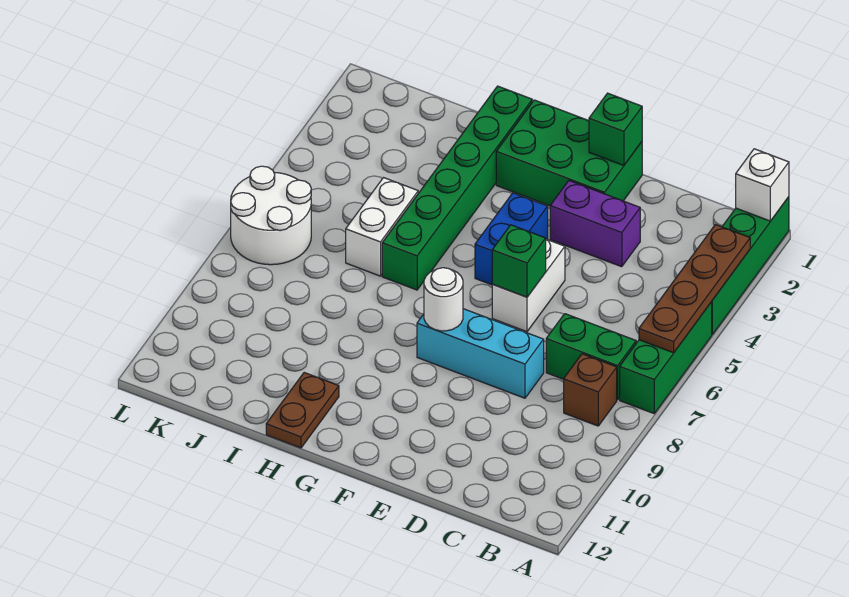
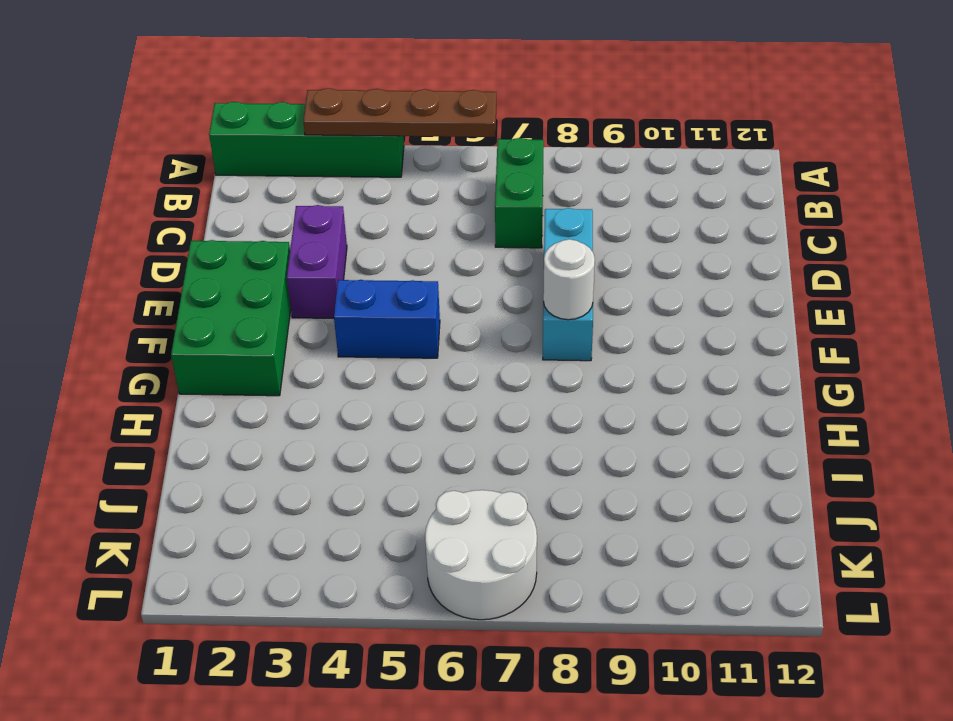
none -> green 1x3 brick [620,302,712,413]
none -> brown 1x1 brick [564,354,617,426]
none -> white 1x2 brick [492,239,565,332]

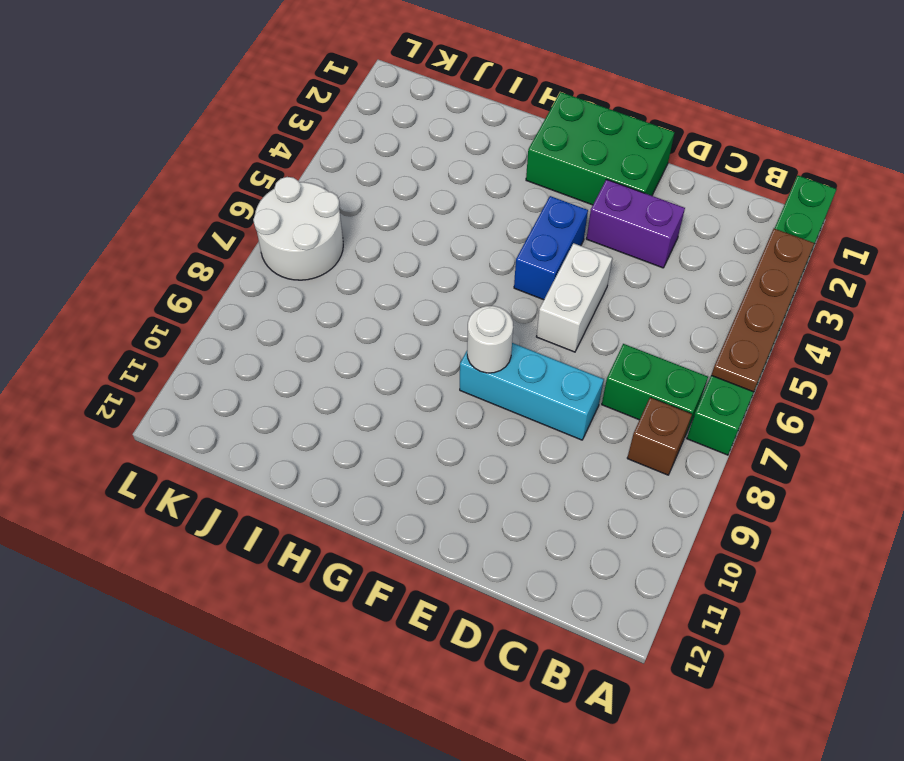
none -> green 1x6 brick [382,86,532,290]
none -> brown 1x2 plate [266,373,339,448]
none -> white 1x2 brick [346,178,418,276]

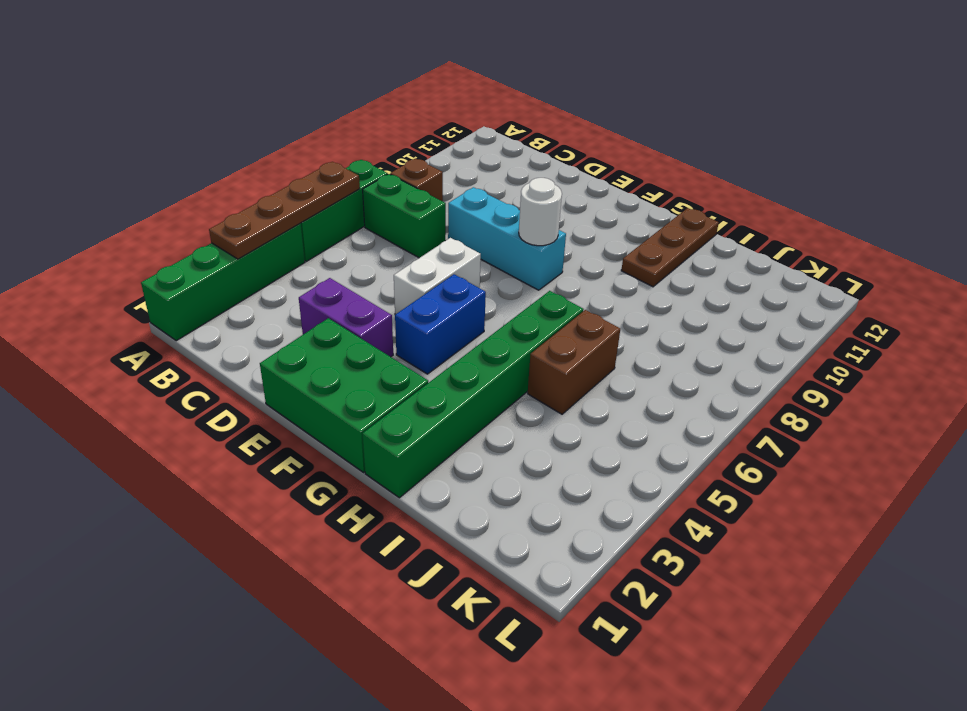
brown 1x3 plate [621,208,719,287] -> brown 1x2 plate [266,373,339,448]
brown 1x2 brick [528,310,620,414] -> white 1x2 brick [346,178,418,276]
none -> white 2x2 round brick [231,166,311,265]
none -> white 1x1 brick [736,149,789,221]
none -> green 1x1 brick [589,93,642,166]

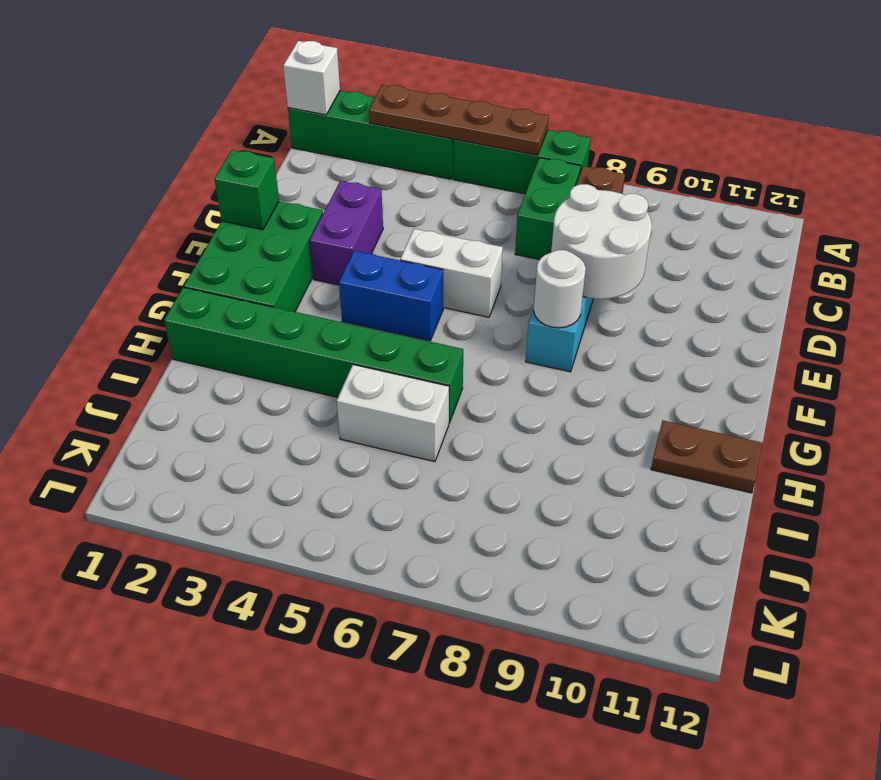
white 2x2 round brick [551,184,652,299] -> white 2x2 round brick moved to [231,166,311,265]
none -> green 1x1 brick [492,225,546,297]

